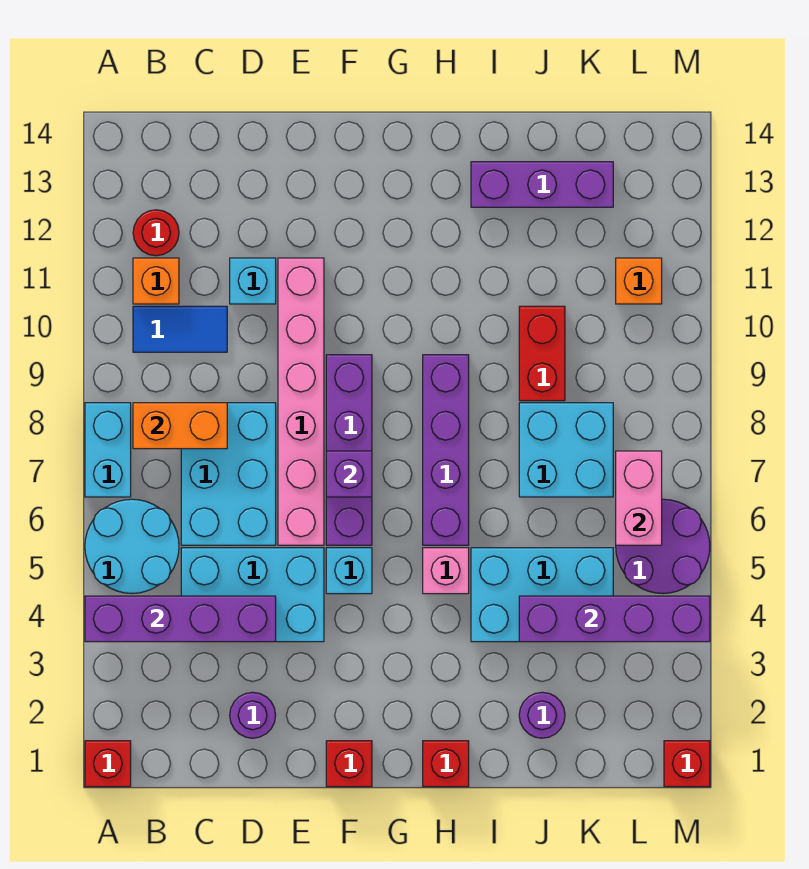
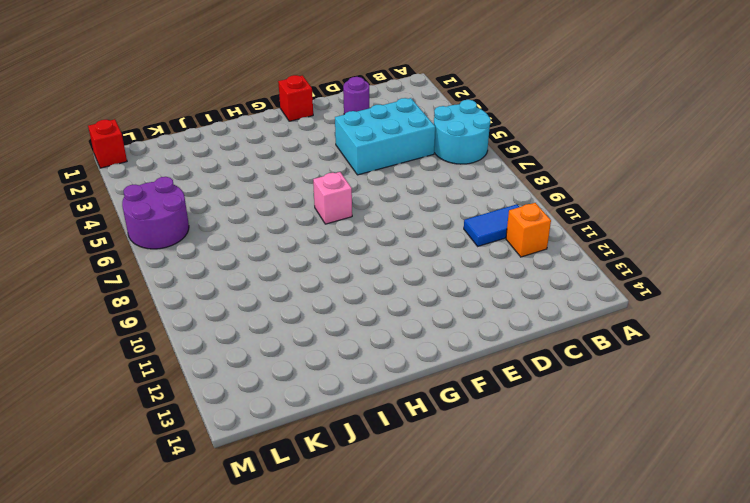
pink 1x1 brick [313,172,352,224] -> pink 1x1 brick moved to [423,548,469,594]
none -> red 1x1 brick [85,741,131,787]
none -> cyan 1x2 brick [85,403,131,497]
none -> red 1x1 round brick [133,210,179,256]
none -> cyan 2x3 brick [181,403,276,545]

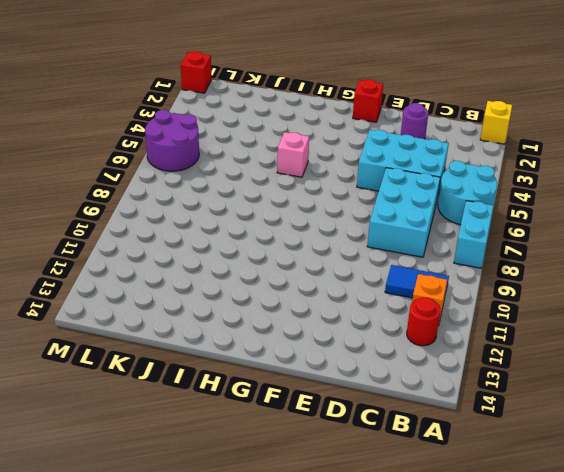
yellow 1x1 brick [480,101,512,144] -> red 1x1 brick [85,741,131,787]
none -> cyan 1x1 brick [230,258,276,304]
none -> pink 1x6 brick [278,258,324,545]
none -> cyan 1x1 brick [326,548,372,594]
none -> purple 1x4 brick [326,355,372,545]

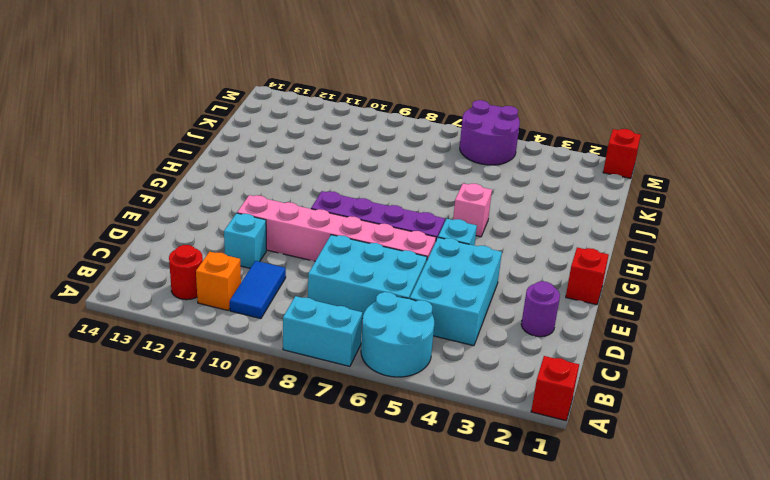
none -> red 1x1 brick [423,741,469,787]
none -> purple 1x4 brick [423,355,469,545]
none -> cyan 2x3 brick [471,548,613,642]
none -> purple 1x3 brick [471,162,613,207]

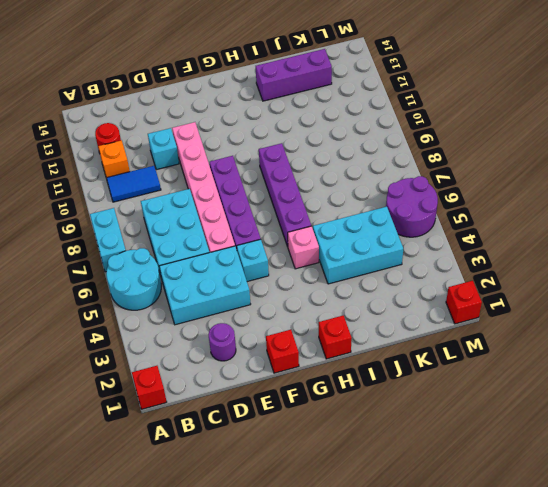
none -> purple 1x1 round brick [519,692,565,738]
none -> cyan 2x2 brick [519,403,613,497]
none -> red 1x2 brick [519,306,565,401]
none -> orange 1x1 brick [616,258,662,304]

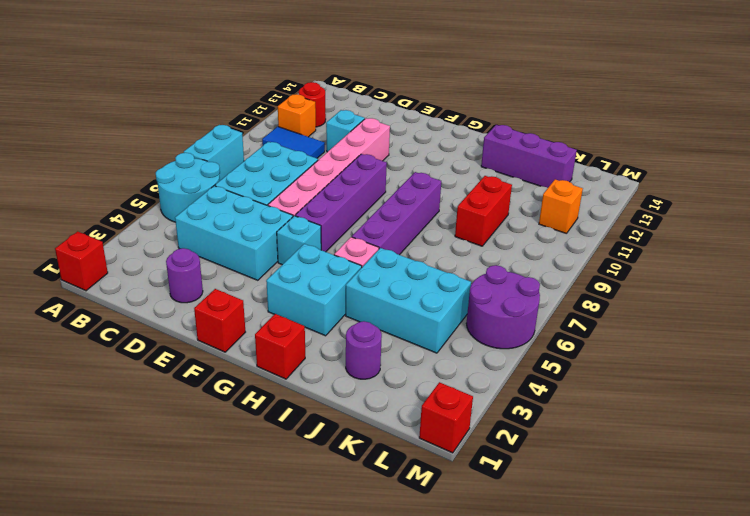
cyan 2x2 brick [266,244,362,336] -> cyan 2x2 brick moved to [519,403,613,497]
none -> purple 1x4 brick [85,596,276,642]
none -> orange 1x2 brick [133,403,227,449]
none -> purple 1x1 brick [326,451,372,497]
none -> purple 1x4 brick [519,596,710,642]

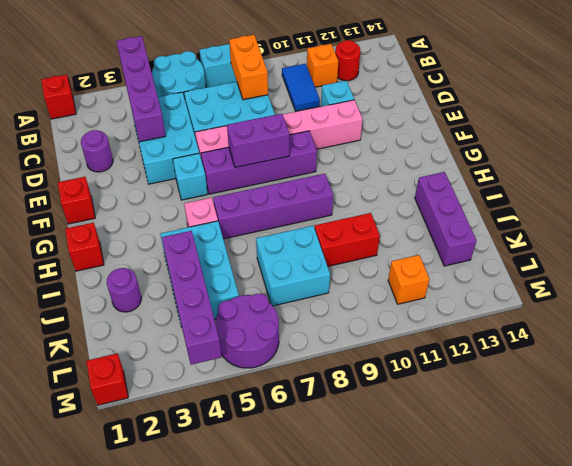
purple 1x2 brick [227,114,289,167] -> purple 1x1 brick [326,451,372,497]
none -> pink 1x2 brick [616,451,662,545]

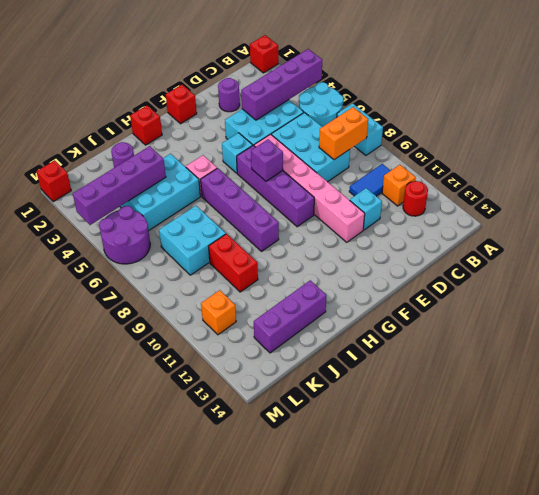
none -> pink 1x2 brick [616,451,662,545]

